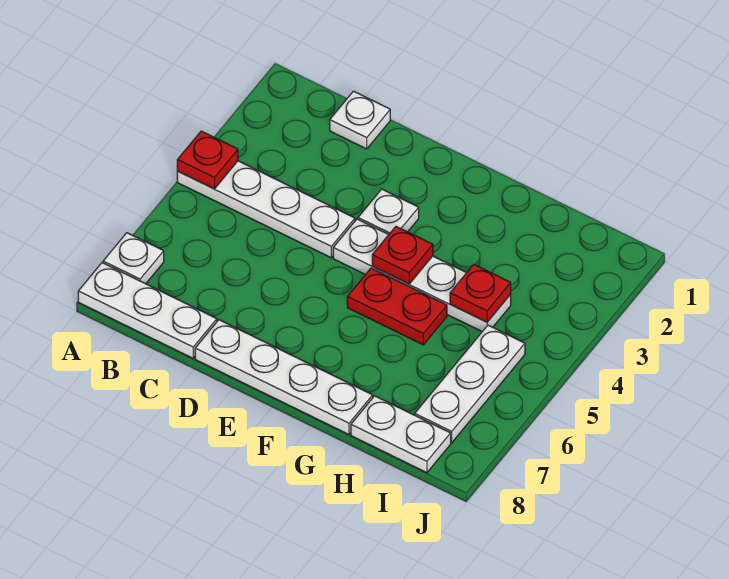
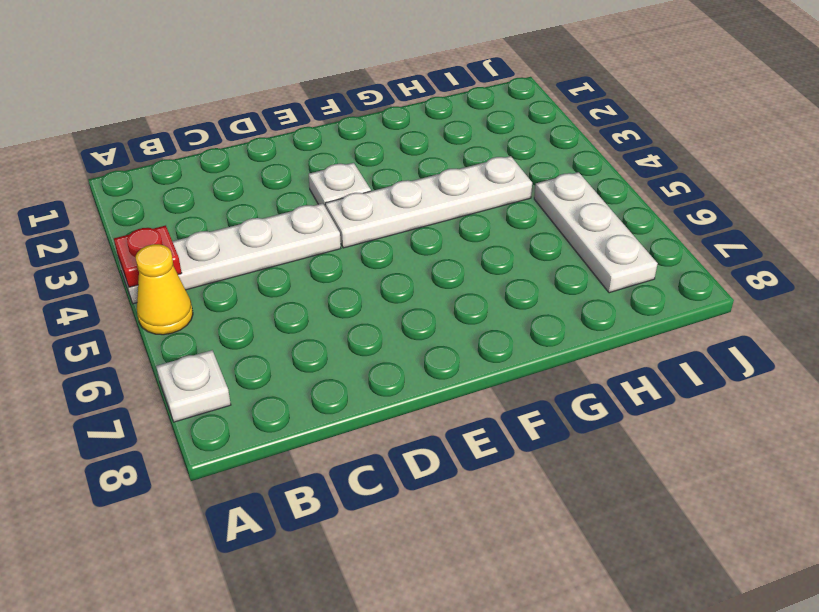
yellow 1x1 cone [136,244,193,335] -> none
none -> white 1x3 plate [78,263,217,358]
none -> white 1x1 plate [330,91,390,149]
none -> white 1x4 plate [195,320,373,435]

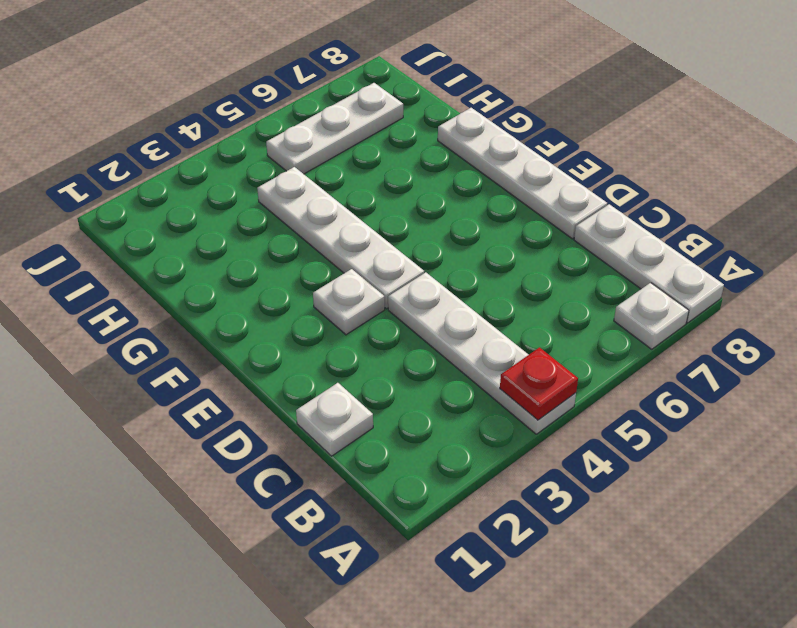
none -> red 1x2 plate [347,268,447,345]
none -> white 1x2 plate [351,396,451,473]
none -> red 1x1 plate [372,227,433,284]

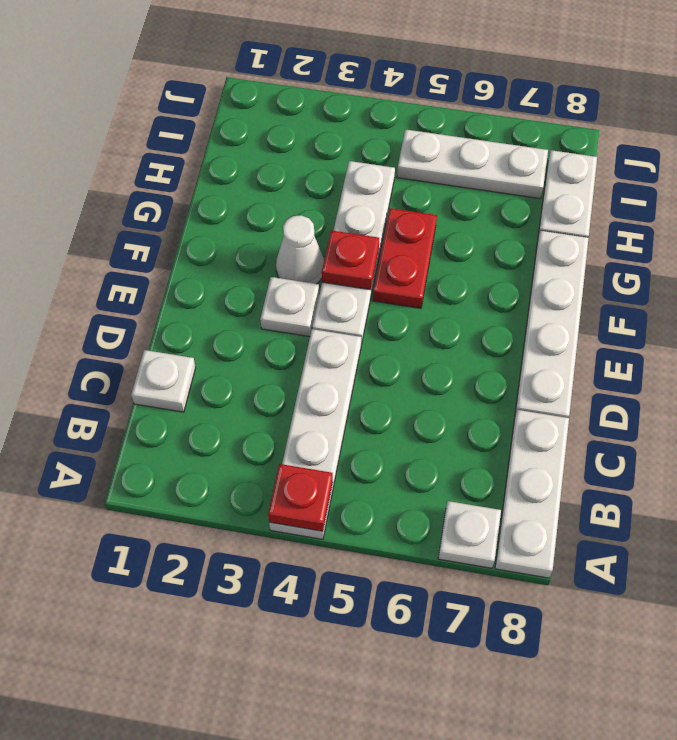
white 1x1 cone [276,215,324,284] -> none
none -> red 1x1 plate [450,265,511,322]

